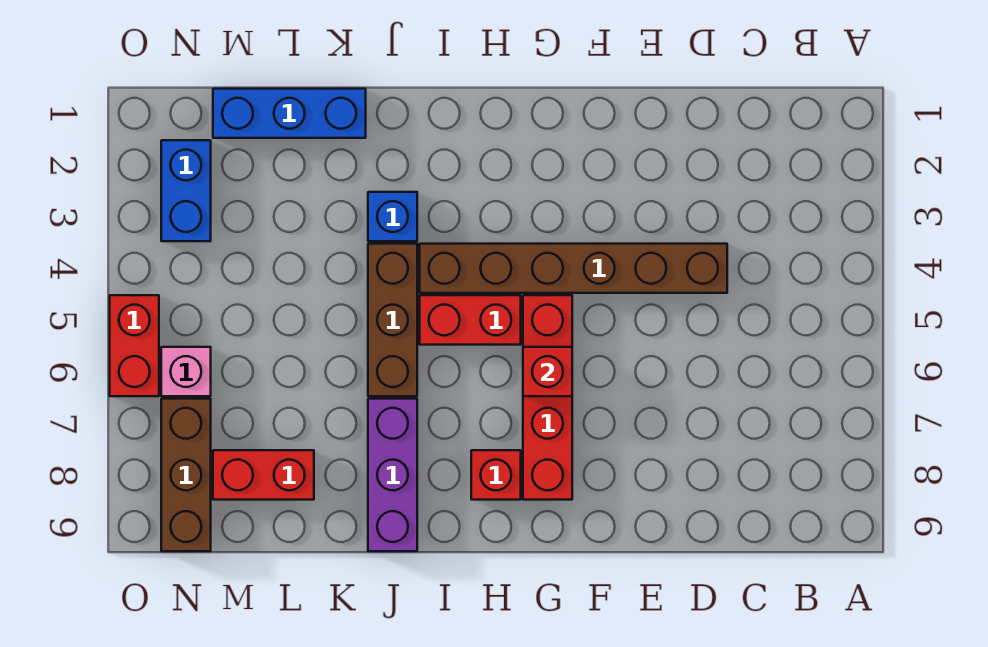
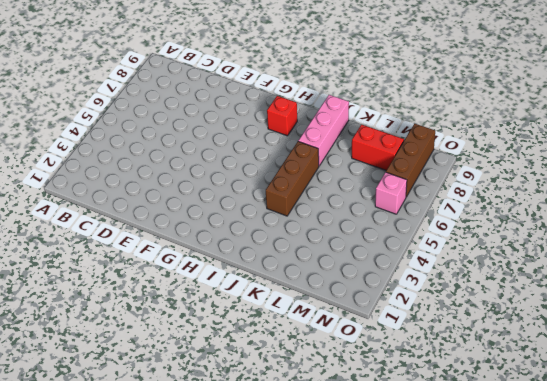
pink 1x3 brick [298,95,349,166] -> purple 1x3 brick [368,399,417,551]
none -> brown 1x6 brick [420,244,727,293]
none -> red 1x4 brick [523,295,572,500]
none -> red 1x2 brick [420,295,521,345]

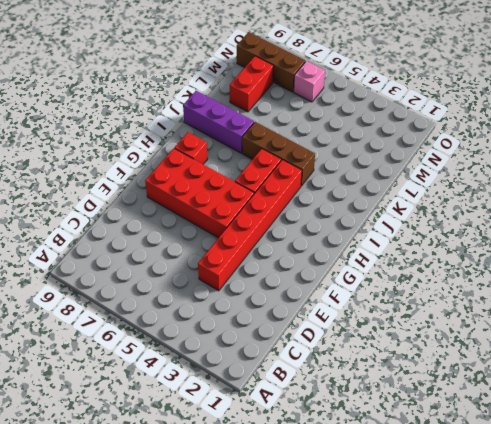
red 1x6 brick [198,160,302,291] -> brown 1x6 brick [420,244,727,293]
red 2x4 brick [145,148,254,238] -> red 1x4 brick [523,295,572,500]
none -> blue 1x1 brick [368,192,417,241]
none -> blue 1x3 brick [213,89,366,138]
none -> blue 1x2 brick [161,140,211,241]

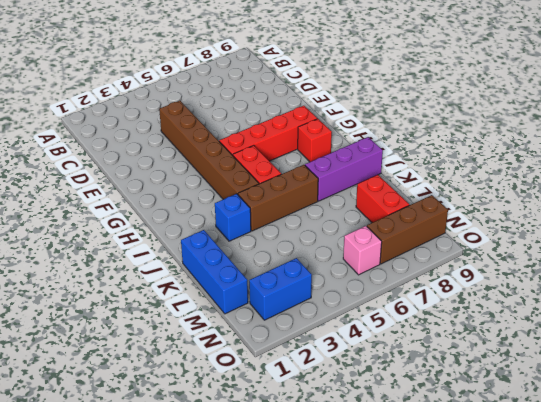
none -> red 1x2 brick [110,295,159,396]
none -> red 1x1 brick [523,347,572,396]

